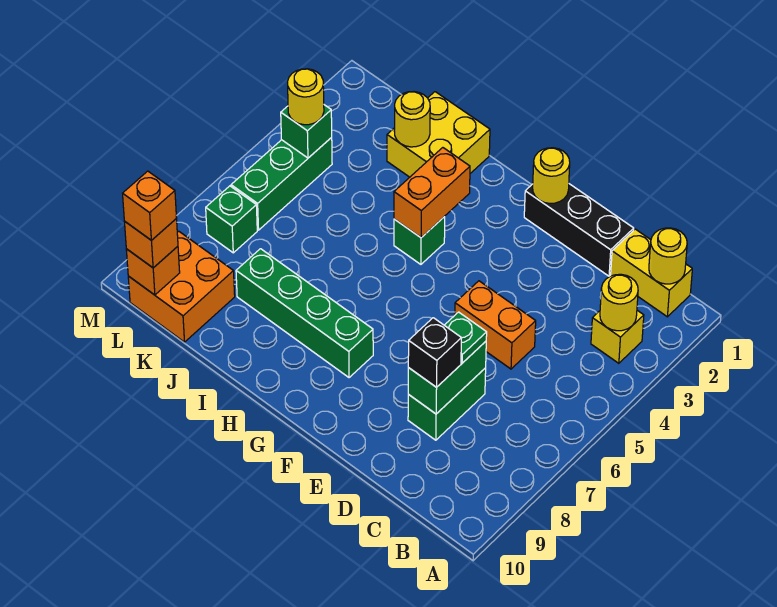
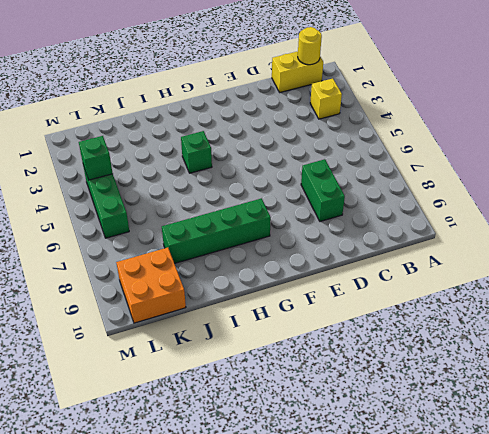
none -> black 1x3 brick [524,184,634,276]
none -> orange 1x2 brick [455,281,536,369]
none -> yellow 2x2 brick [387,92,490,177]

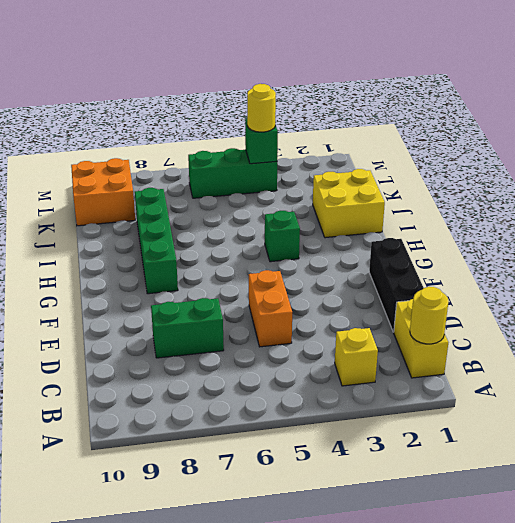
none -> green 1x1 brick [206,186,257,253]
none -> yellow 1x1 round brick [600,274,638,331]
none -> green 1x2 brick [408,341,486,414]

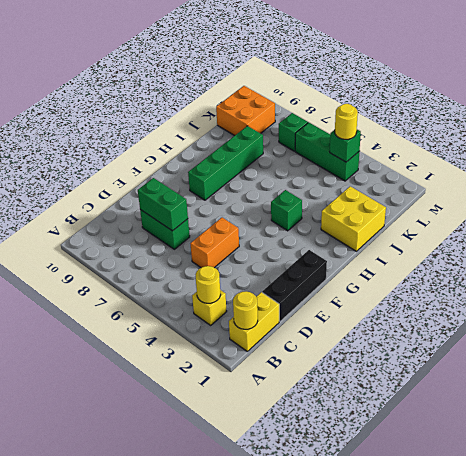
none -> yellow 1x1 round brick [533,148,570,203]
none -> orange 1x2 brick [394,148,470,238]
none -> yellow 1x1 round brick [394,92,430,147]

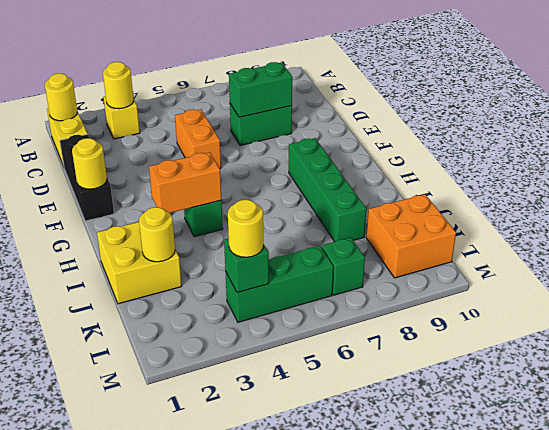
none -> orange 1x1 brick [126,246,180,295]
none -> green 1x1 plate [444,312,487,363]
none -> black 1x1 brick [408,318,461,387]

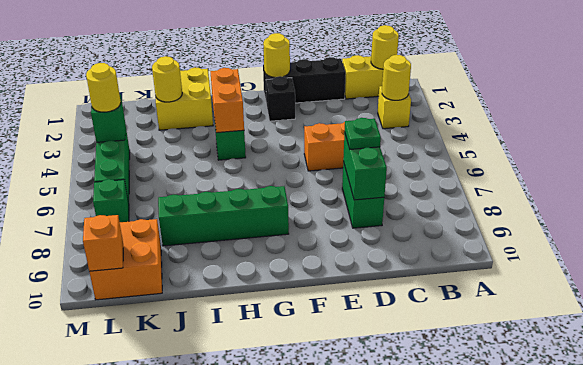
black 1x1 brick [266,76,295,121] -> black 1x1 brick moved to [408,318,461,387]
none -> orange 1x1 brick [124,219,178,268]
none -> orange 1x1 brick [123,171,176,240]

